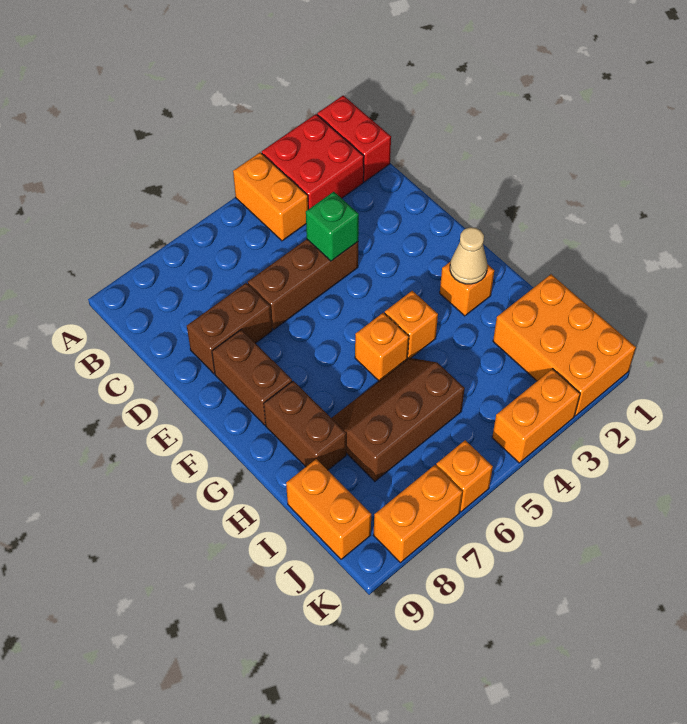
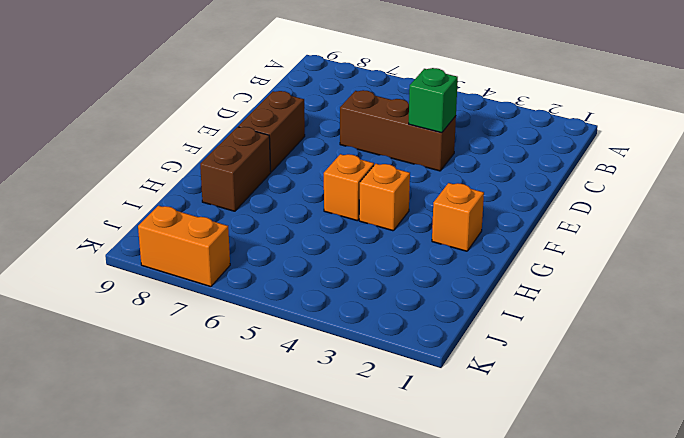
none -> red 1x2 brick [317,95,391,182]
none -> red 2x2 brick [262,114,364,209]
none -> orange 1x2 brick [233,152,308,241]

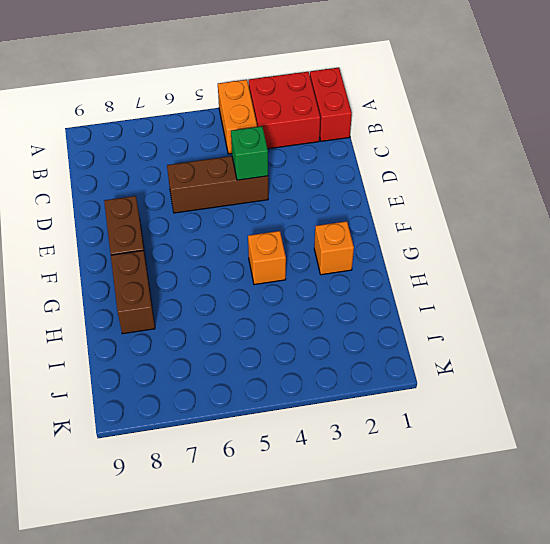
none -> brown 1x2 brick [187,283,272,374]
none -> orange 1x1 brick [355,313,409,381]
none -> brown 2x3 slope [332,358,465,481]

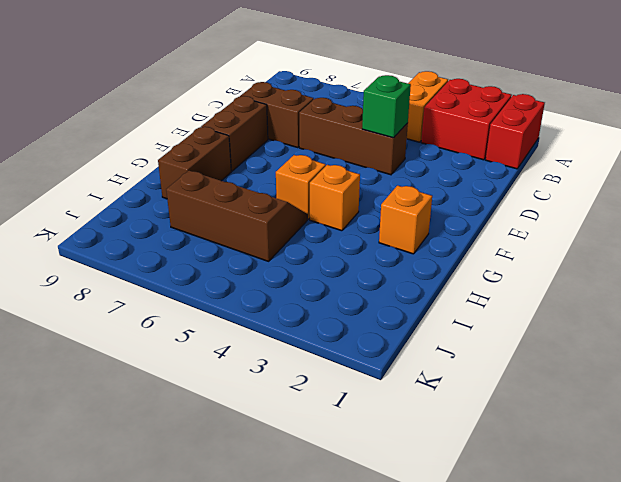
none -> orange 2x3 brick [493,274,636,416]
none -> orange 1x2 brick [286,459,371,559]
none -> orange 1x2 brick [492,369,580,463]

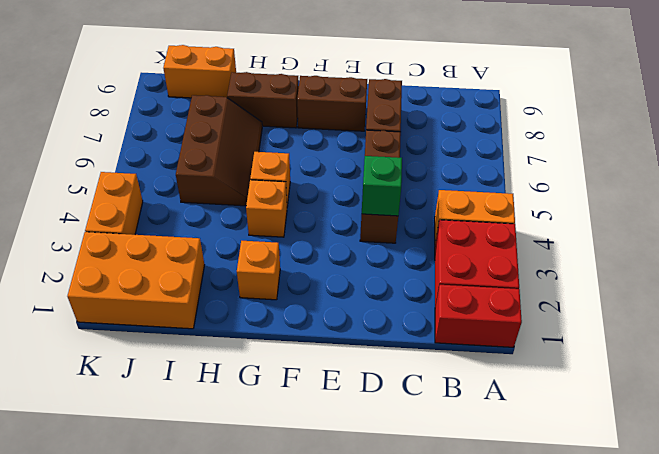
none -> orange 1x1 brick [436,440,493,512]
none -> orange 1x2 brick [373,465,463,563]
none -> tan 1x1 cone [450,227,487,284]

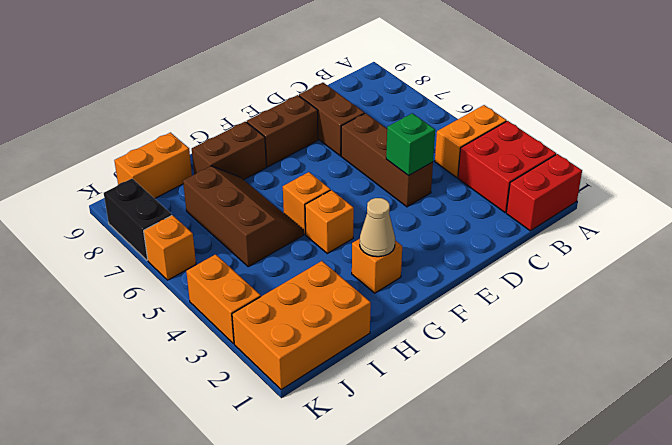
black 1x2 brick [104,179,172,260] -> orange 1x2 brick [373,465,463,563]

